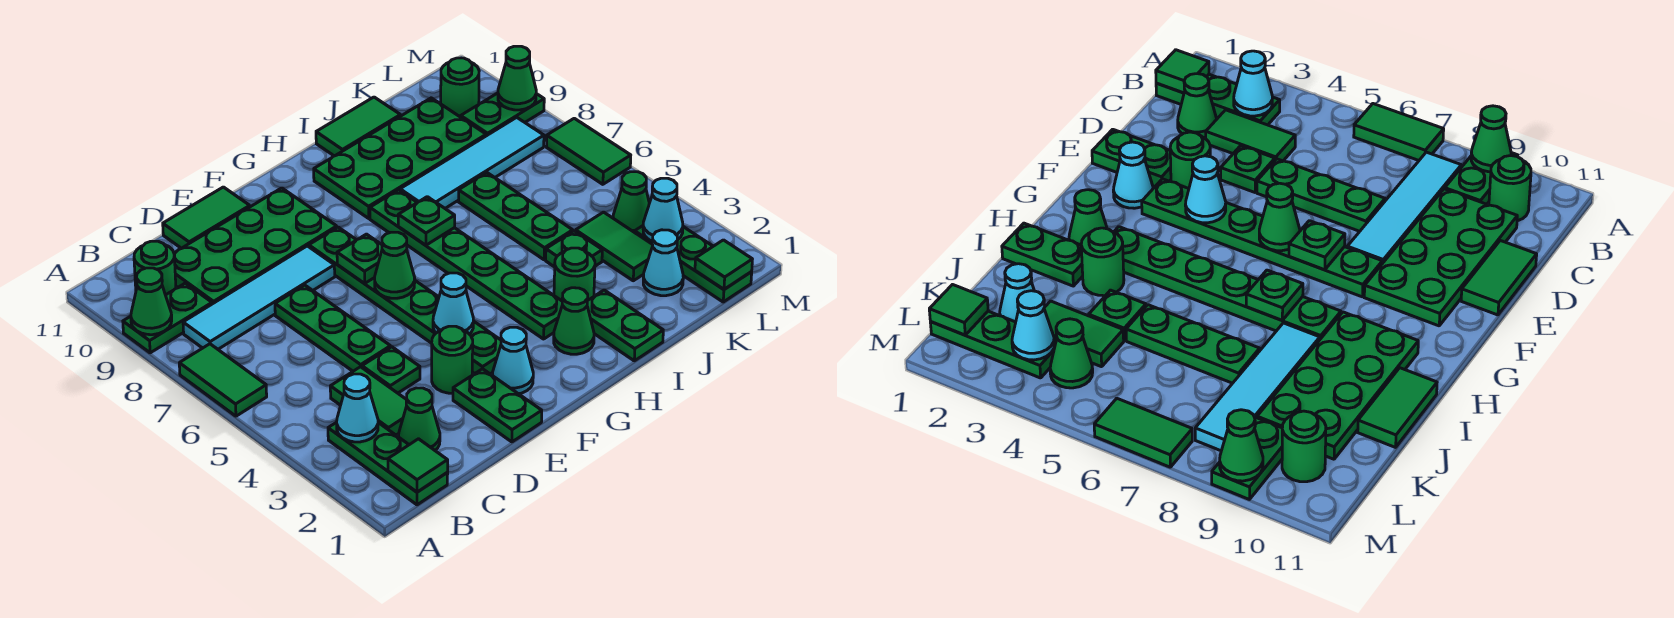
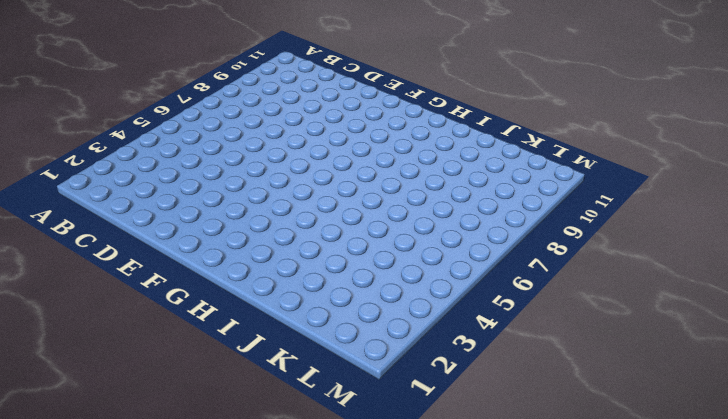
none -> green 1x2 tile [179,344,267,416]
none -> green 1x2 plate [123,283,212,353]
none -> green 1x3 plate [328,422,448,505]
none -> cyan 1x4 tile [183,246,335,349]

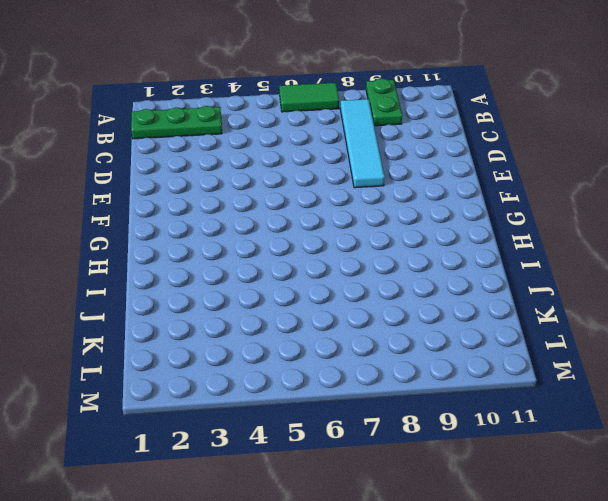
none -> green 1x1 round brick [134,241,176,295]
none -> green 1x1 cone [399,388,440,450]
none -> green 1x2 tile [330,367,406,435]
none -> green 2x4 plate [174,188,337,304]

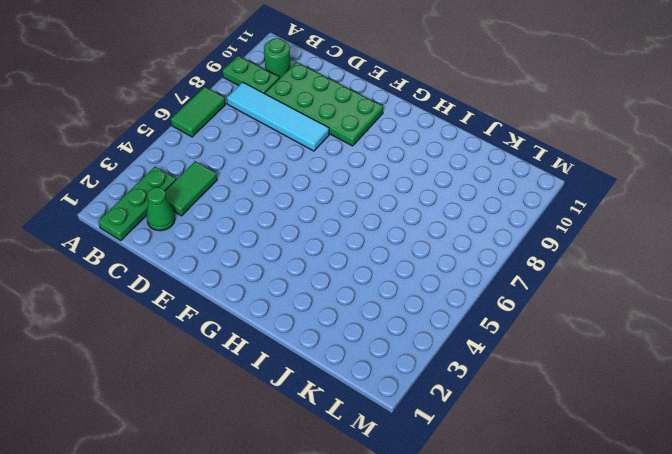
none -> green 1x1 plate [362,347,420,393]
none -> green 1x3 plate [275,285,391,371]
none -> green 1x2 tile [163,187,250,248]
none -> green 1x2 plate [453,369,542,442]

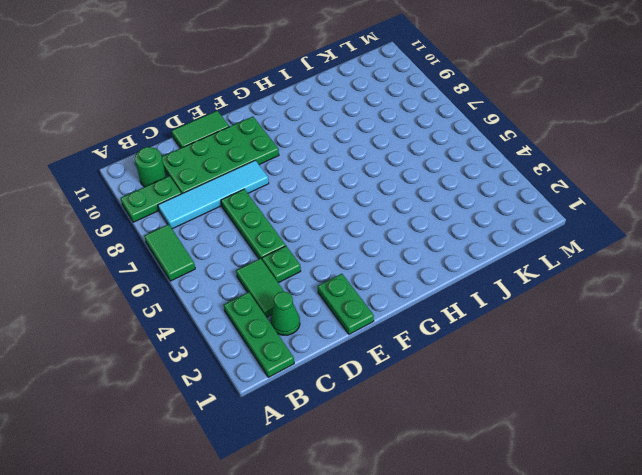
none -> green 1x1 round brick [432,326,473,393]
none -> cyan 1x1 cone [493,327,533,394]
none -> green 1x6 plate [309,227,501,374]
none -> green 1x1 cone [554,288,594,354]

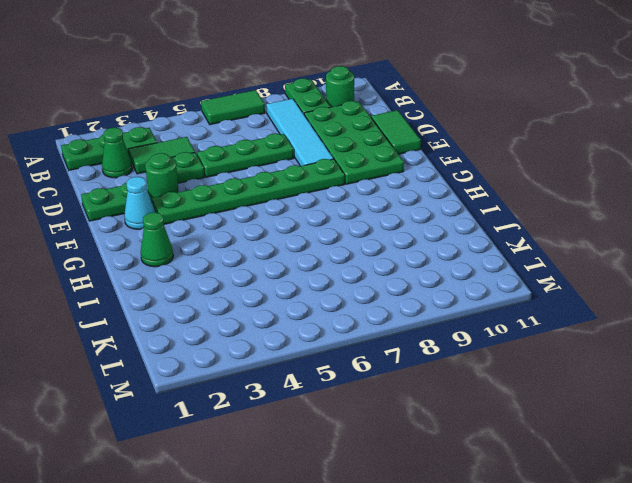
none -> green 1x6 plate [370,190,562,339]
none -> green 2x4 plate [314,98,486,218]
none -> green 1x2 plate [587,290,663,361]
none -> green 1x1 round brick [554,248,595,301]

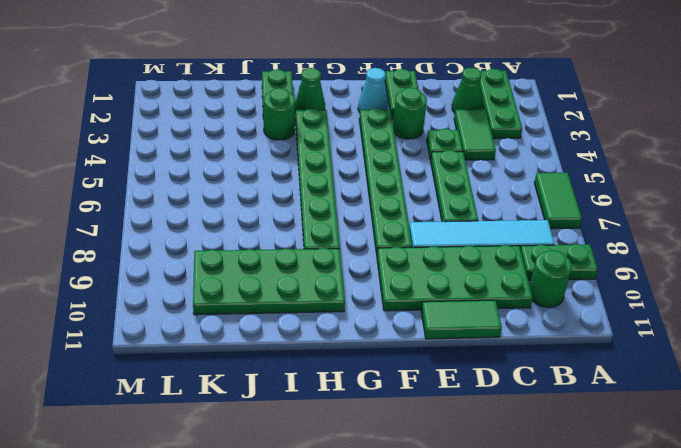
none -> cyan 1x4 tile [400,117,544,208]
none -> green 1x2 tile [316,97,401,156]
none -> green 1x1 plate [546,231,602,267]
none -> green 1x3 plate [458,173,573,260]

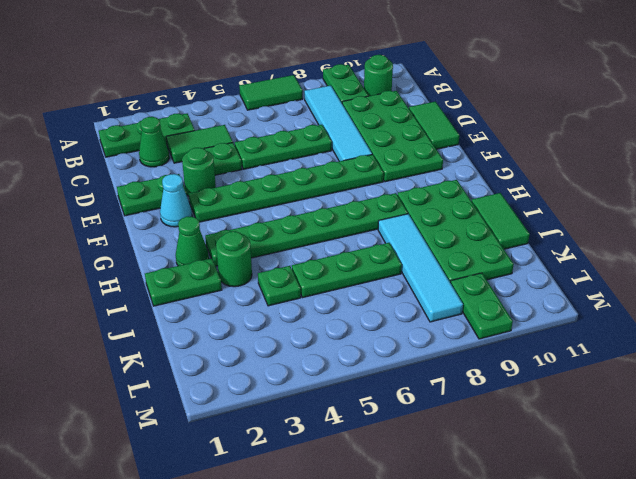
none -> cyan 1x1 cone [643,230,683,296]
none -> green 1x2 tile [576,212,653,281]
none -> green 1x3 plate [635,226,752,302]
none -> green 1x1 cone [613,172,649,232]

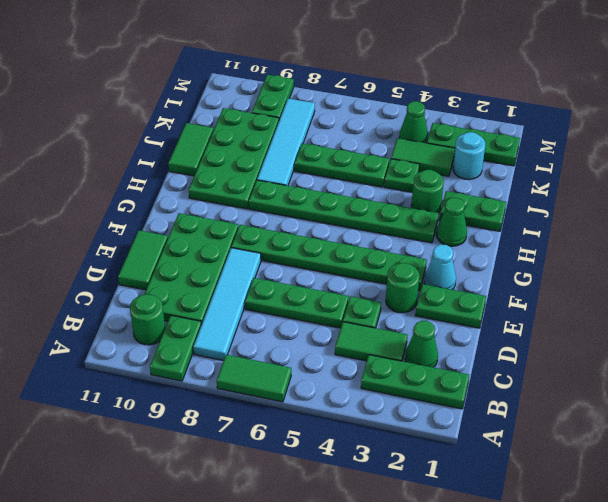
cyan 1x1 round brick [453,132,485,180] -> cyan 1x1 cone [643,230,683,296]
none -> green 1x1 round brick [441,58,479,117]
none -> green 1x2 tile [546,118,631,184]
none -> green 1x1 cone [131,268,172,335]
none -> green 1x1 tile [388,439,448,492]

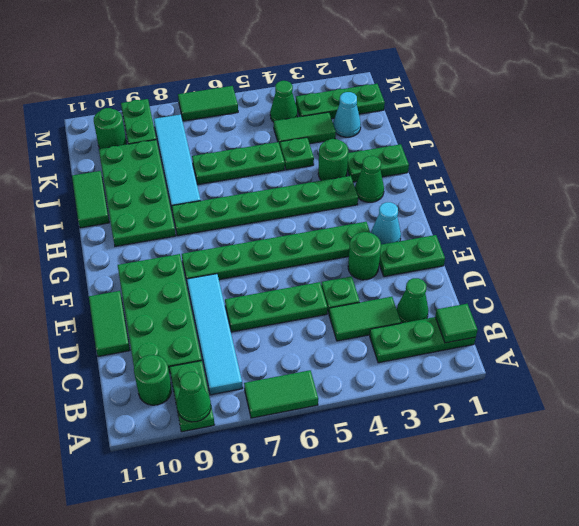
none -> cyan 1x1 cone [337,374,378,442]
none -> cyan 1x1 cone [433,273,473,334]
none -> green 1x1 cone [375,232,415,298]
none -> green 1x1 plate [337,234,382,284]

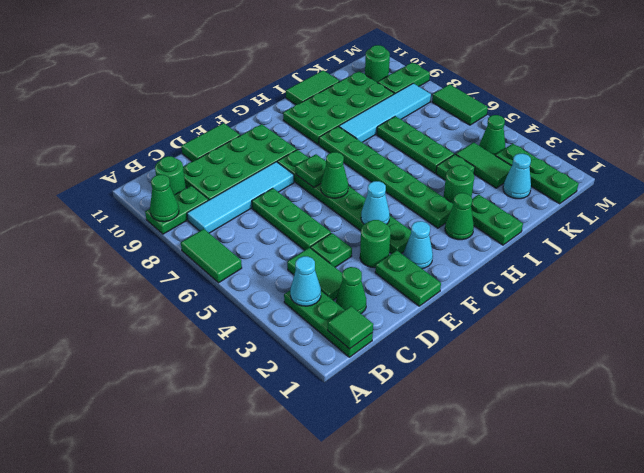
none -> green 1x1 plate [398,197,455,245]
none -> green 1x1 tile [695,240,752,289]
none -> cyan 1x1 cone [643,178,683,241]
none -> green 1x1 cone [498,46,536,110]

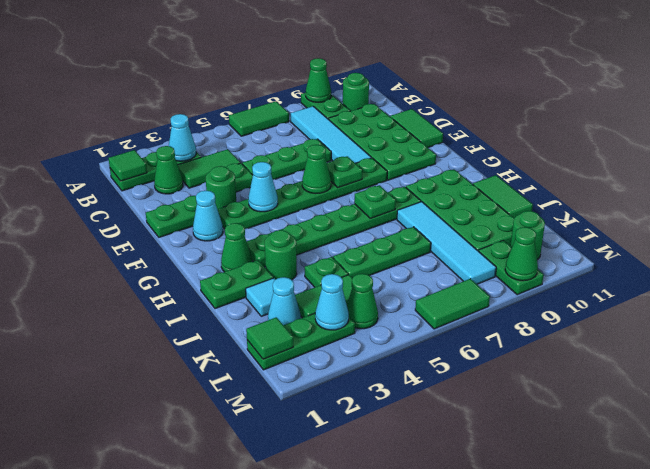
cyan 1x1 tile [246,278,275,316] -> none

